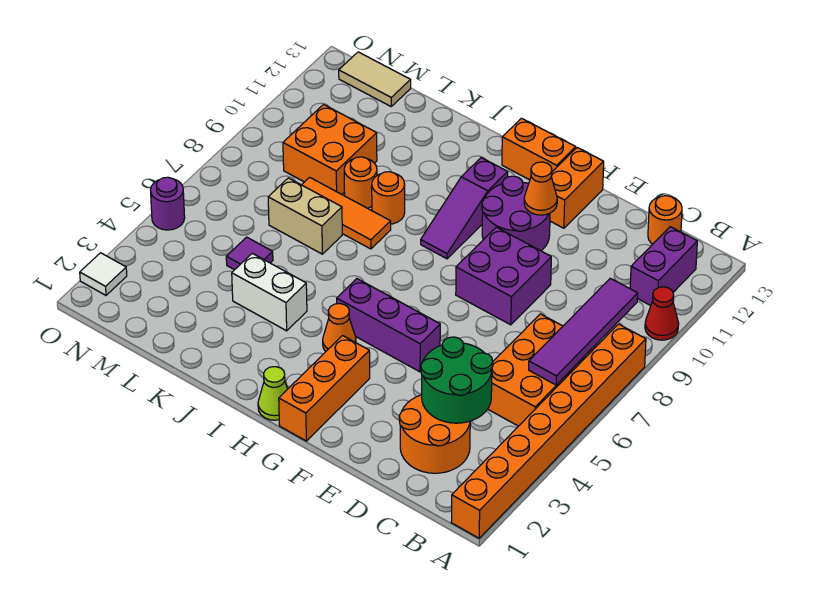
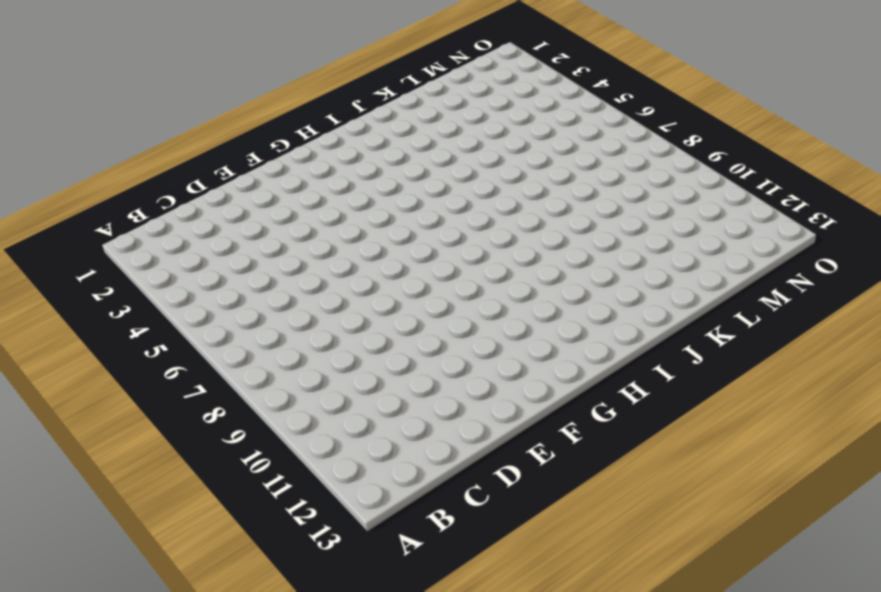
none -> orange 1x8 brick [451,324,646,538]
none -> red 1x1 cone [645,287,679,340]
none -> orange 2x3 brick [488,314,596,426]

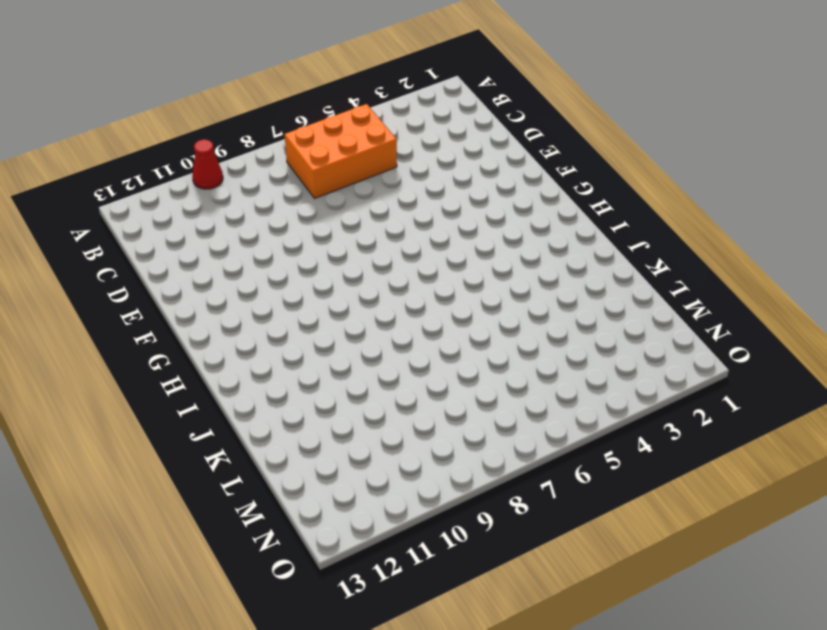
none -> orange 1x8 brick [451,324,646,538]
none -> purple 1x2 brick [630,227,697,306]
none -> orange 2x2 round brick [399,395,470,473]

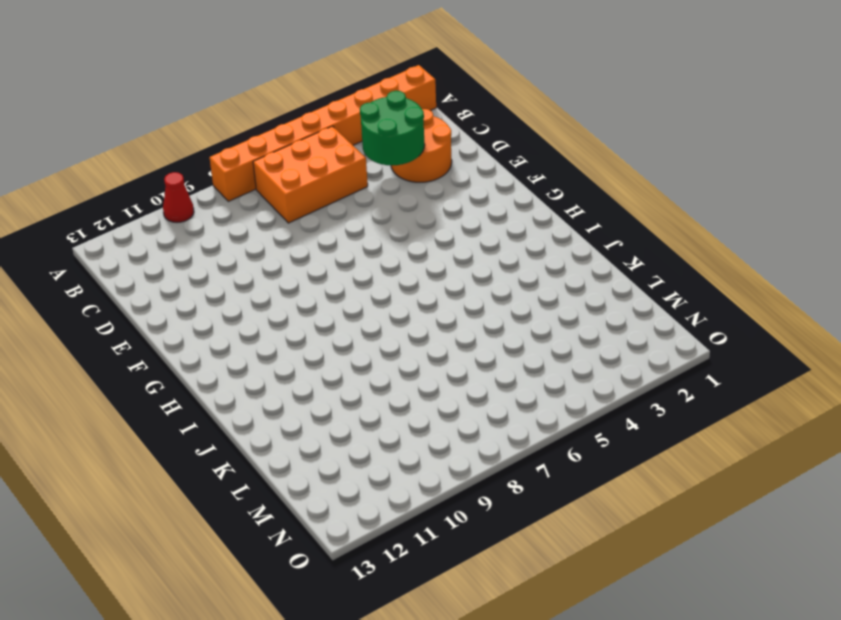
none -> purple 1x2 brick [630,227,697,306]
none -> orange 1x1 round brick [648,196,682,244]
none -> purple 2x2 brick [456,227,551,325]

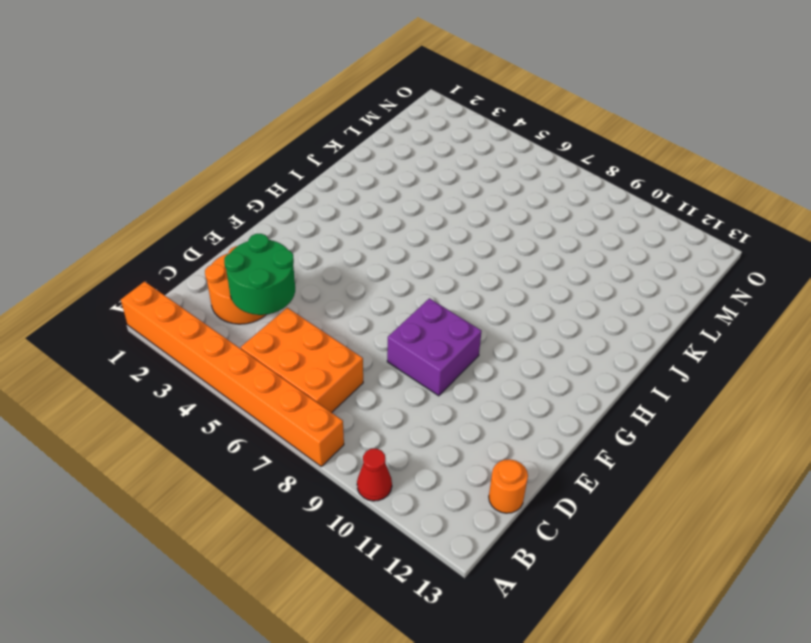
none -> purple 1x2 brick [630,227,697,306]
none -> purple 1x3 brick [337,279,440,372]
none -> purple 2x2 round brick [482,176,550,251]

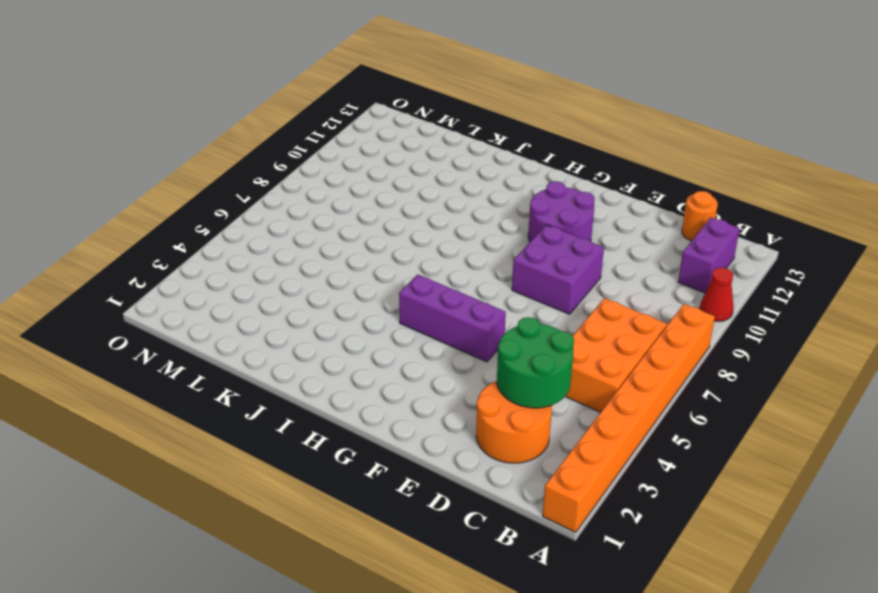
none -> orange 1x2 brick [550,148,604,228]
none -> orange 1x3 brick [279,336,370,441]
none -> orange 1x2 brick [502,118,576,180]

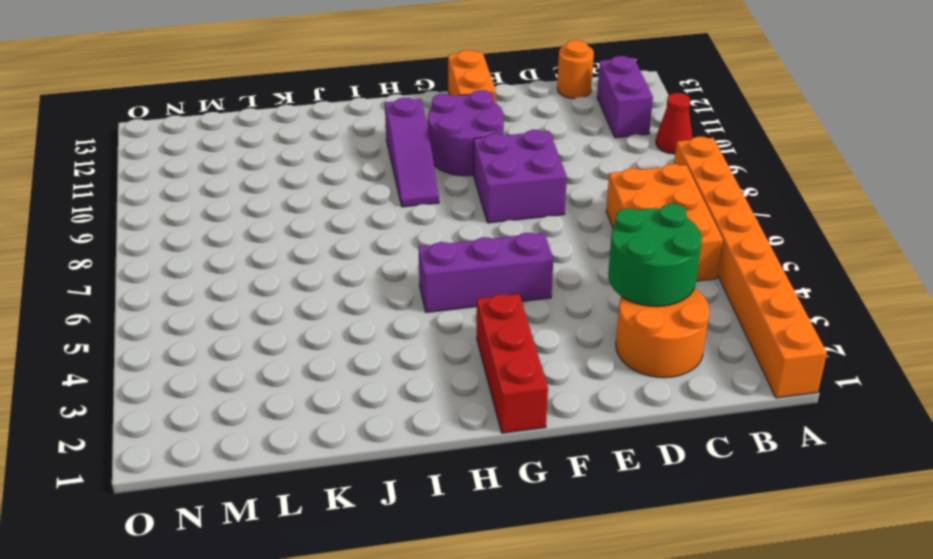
red 1x3 brick [477,294,548,433] -> orange 1x3 brick [279,336,370,441]
none -> orange 1x2 brick [502,118,576,180]
none -> lime 1x1 cone [258,367,287,420]
none -> orange 1x1 cone [323,304,356,352]

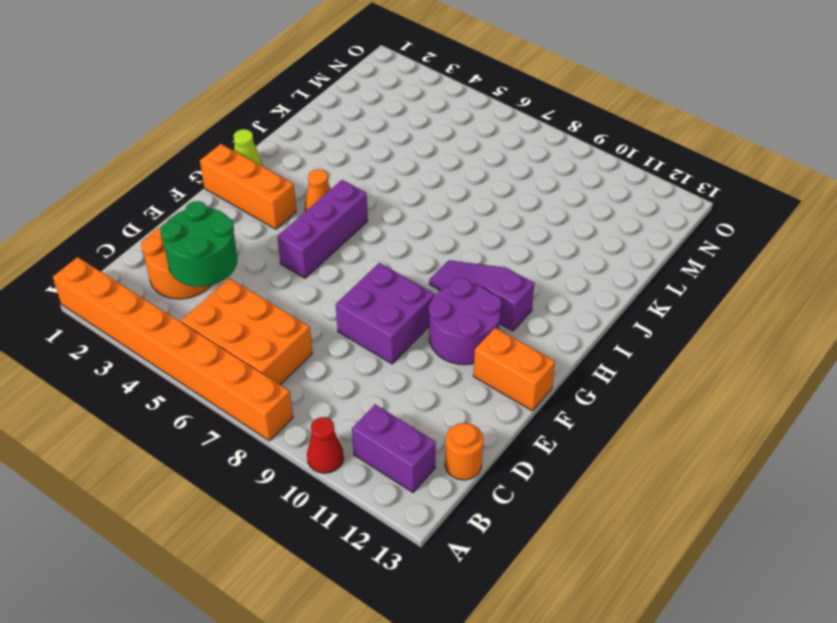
none -> orange 1x2 brick [502,118,576,180]
none -> white 1x2 brick [232,253,307,331]
none -> orange 1x3 tile [302,177,391,249]

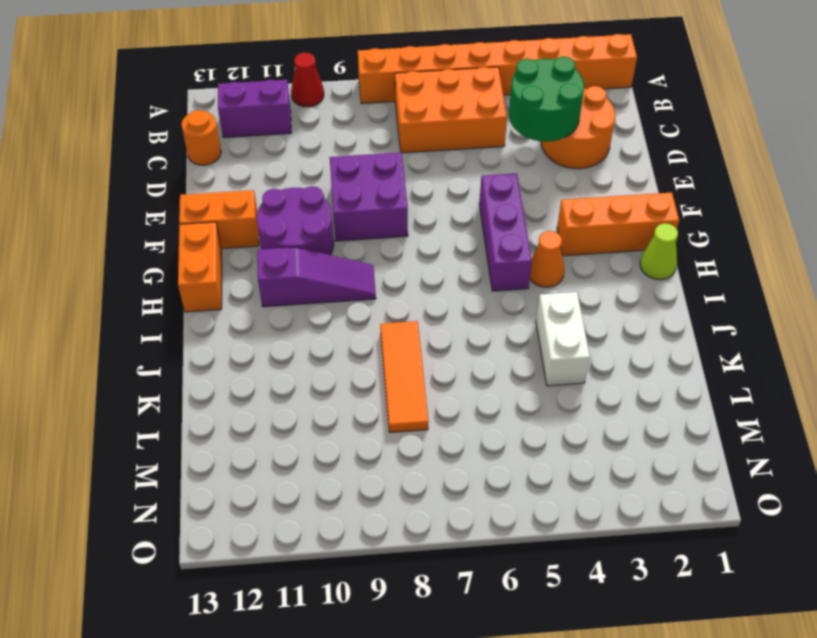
none -> orange 1x1 round brick [372,172,405,224]
none -> tan 1x2 brick [268,178,342,254]
none -> orange 1x1 round brick [344,157,377,208]

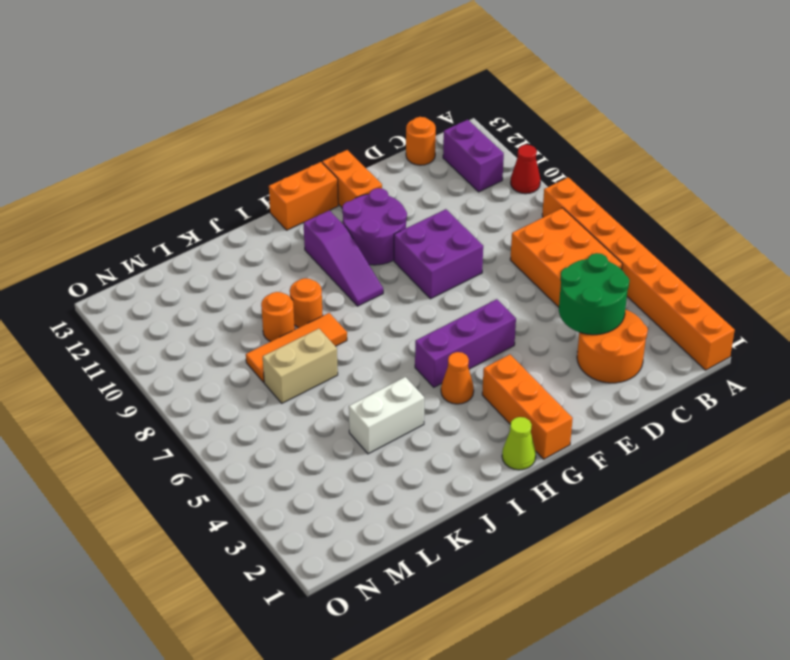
none -> purple 1x1 tile [226,237,273,270]
none -> orange 2x2 brick [283,105,377,194]
none -> tan 1x2 tile [339,52,411,106]

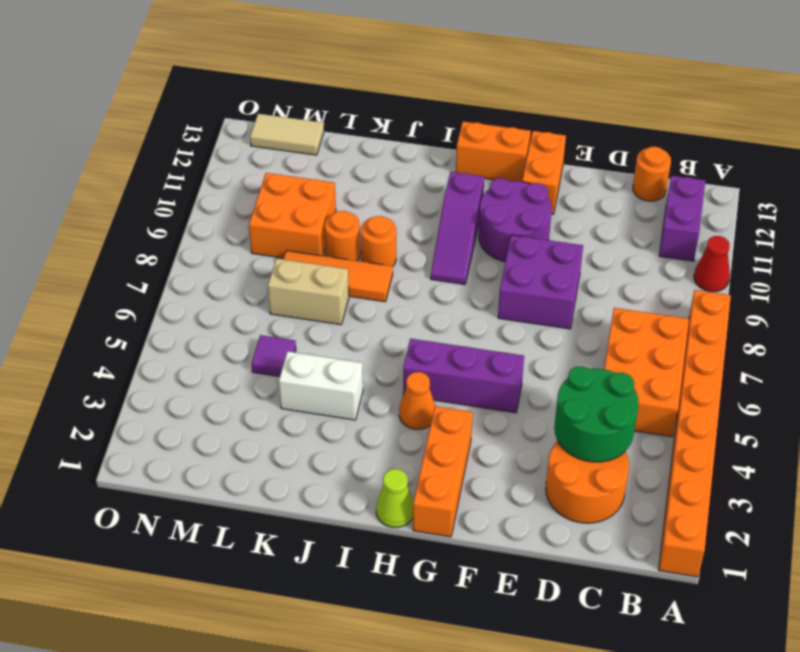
none -> white 1x1 tile [80,253,127,295]
none -> purple 1x1 round brick [151,177,185,230]
none -> purple 1x4 tile [529,278,638,385]

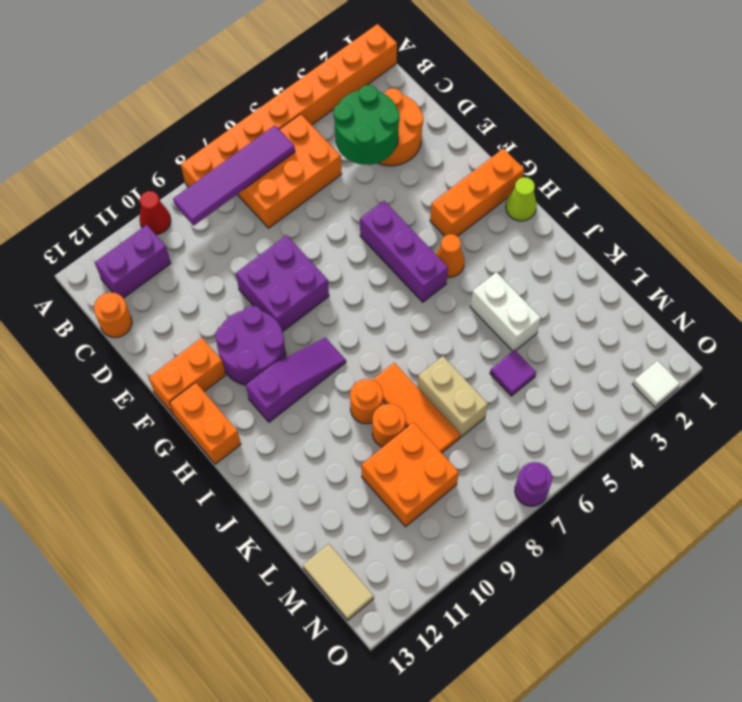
purple 1x1 round brick [515,462,552,506] -> purple 1x1 round brick moved to [151,177,185,230]
none -> orange 1x1 cone [524,162,557,215]

